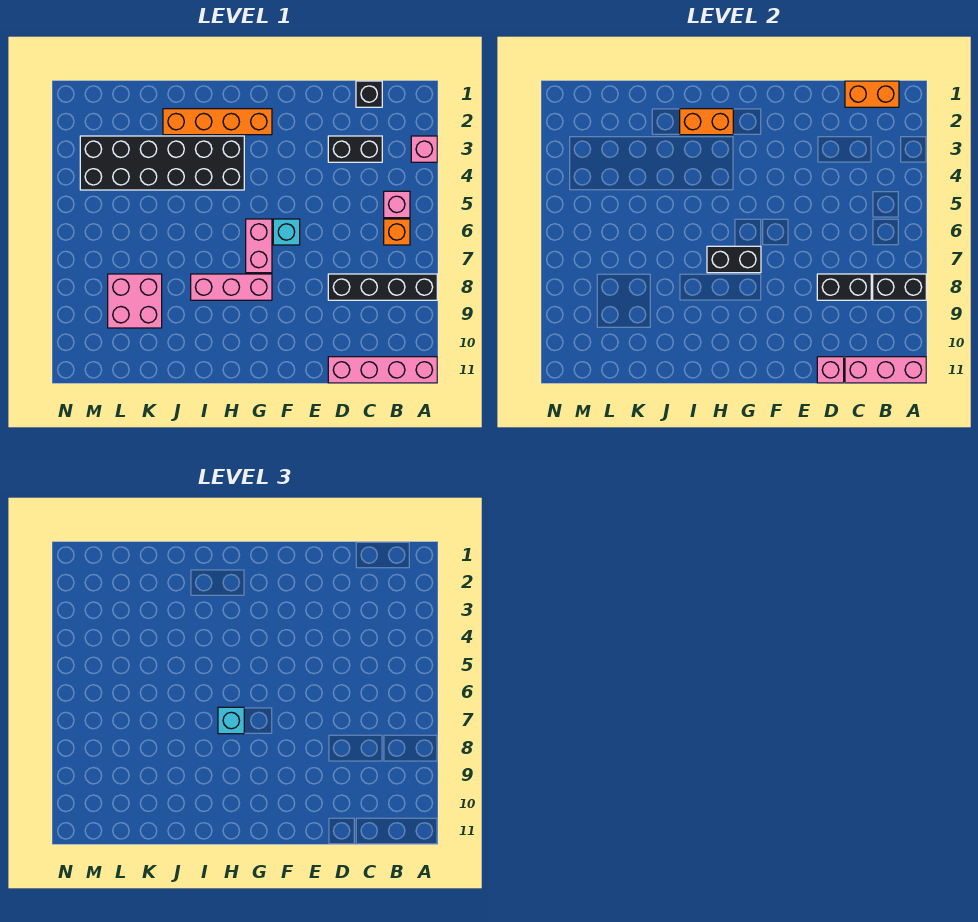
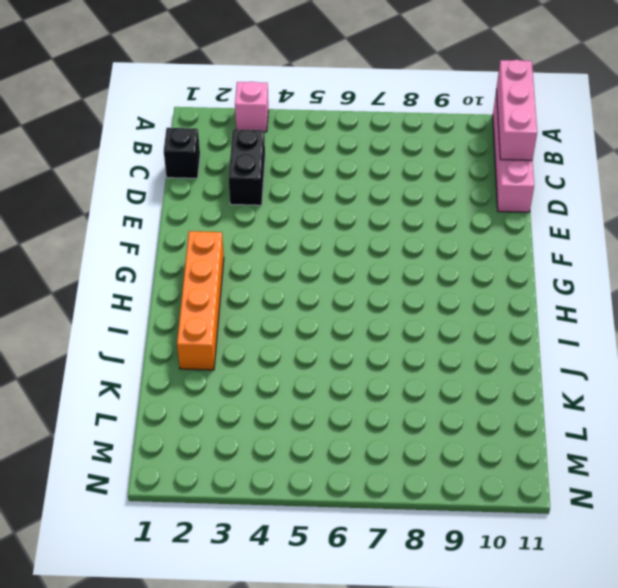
none -> black 1x4 brick [328,274,437,300]
none -> pink 1x1 brick [384,191,410,218]
none -> orange 1x1 brick [384,219,410,245]

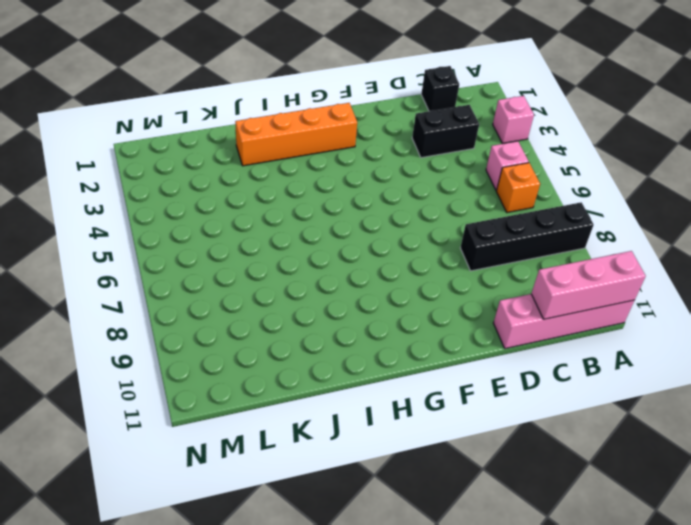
none -> cyan 1x1 brick [273,219,300,245]
none -> pink 1x2 brick [246,219,272,273]
none -> pink 1x3 brick [191,274,272,300]

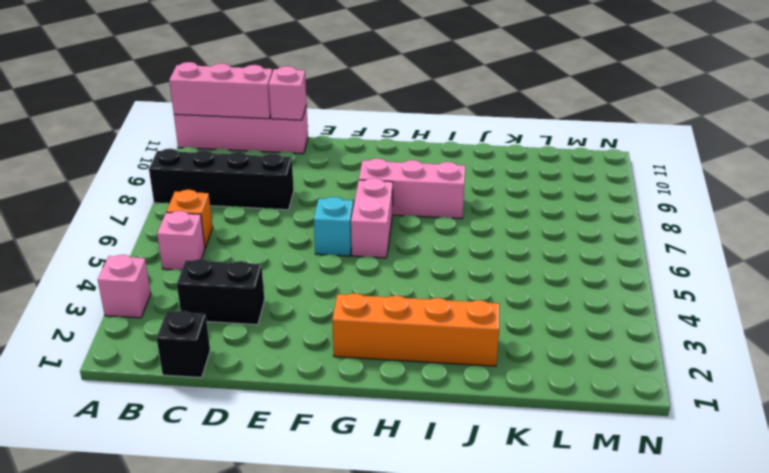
none -> black 2x6 brick [80,136,244,190]
none -> pink 2x2 brick [108,274,162,328]
none -> black 1x2 brick [873,274,926,300]

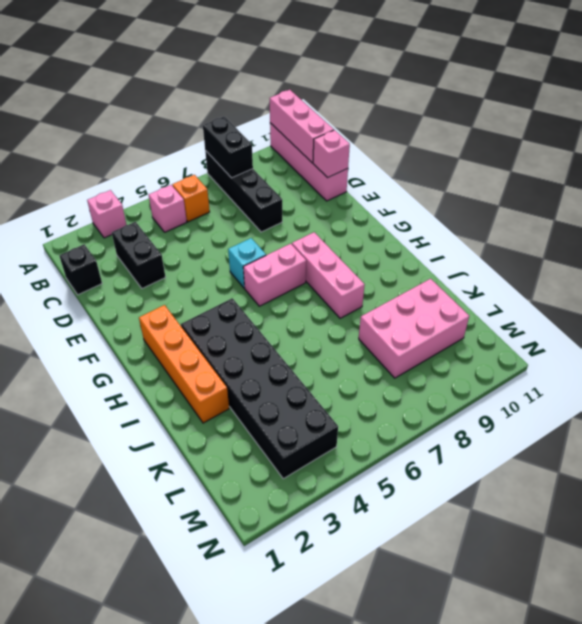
pink 2x3 brick [359,279,469,378] -> pink 2x2 brick [108,274,162,328]
none -> orange 1x2 brick [845,81,899,107]
none -> black 1x2 brick [817,274,871,300]
none -> black 1x2 brick [707,246,761,273]

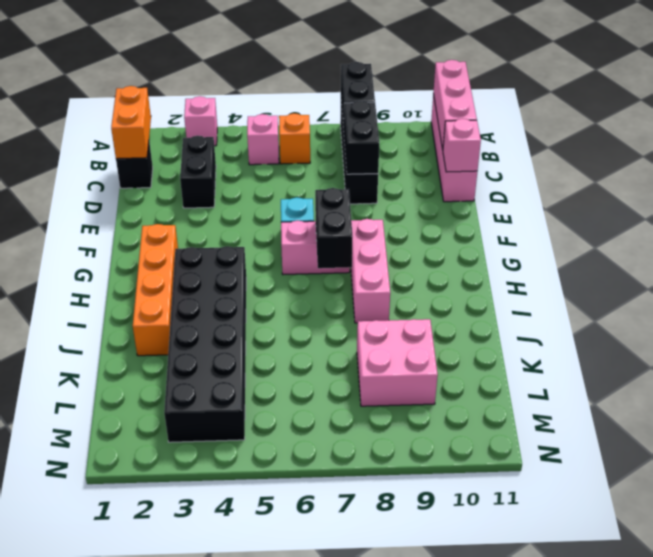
none -> orange 1x2 brick [680,109,733,135]
none -> cyan 1x1 brick [218,707,244,734]

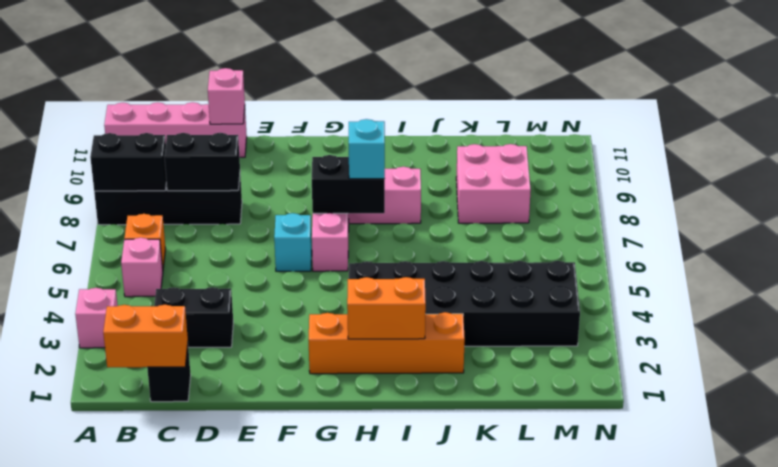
none -> pink 1x3 brick [845,357,926,383]

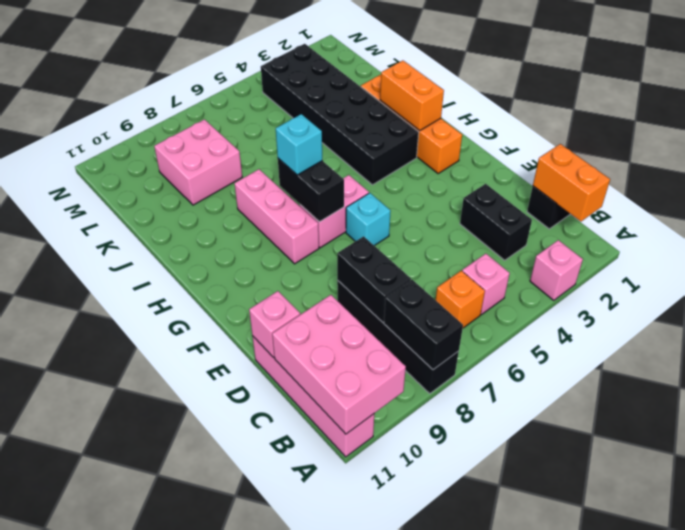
pink 2x3 brick [272,295,406,434] -> pink 1x3 brick [845,357,926,383]

